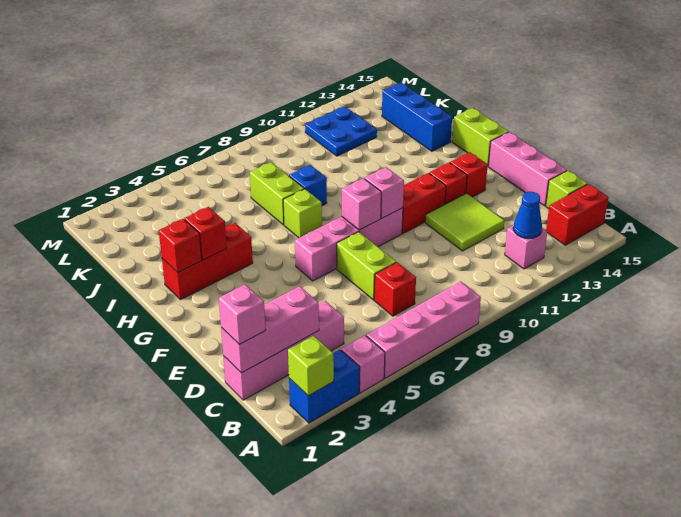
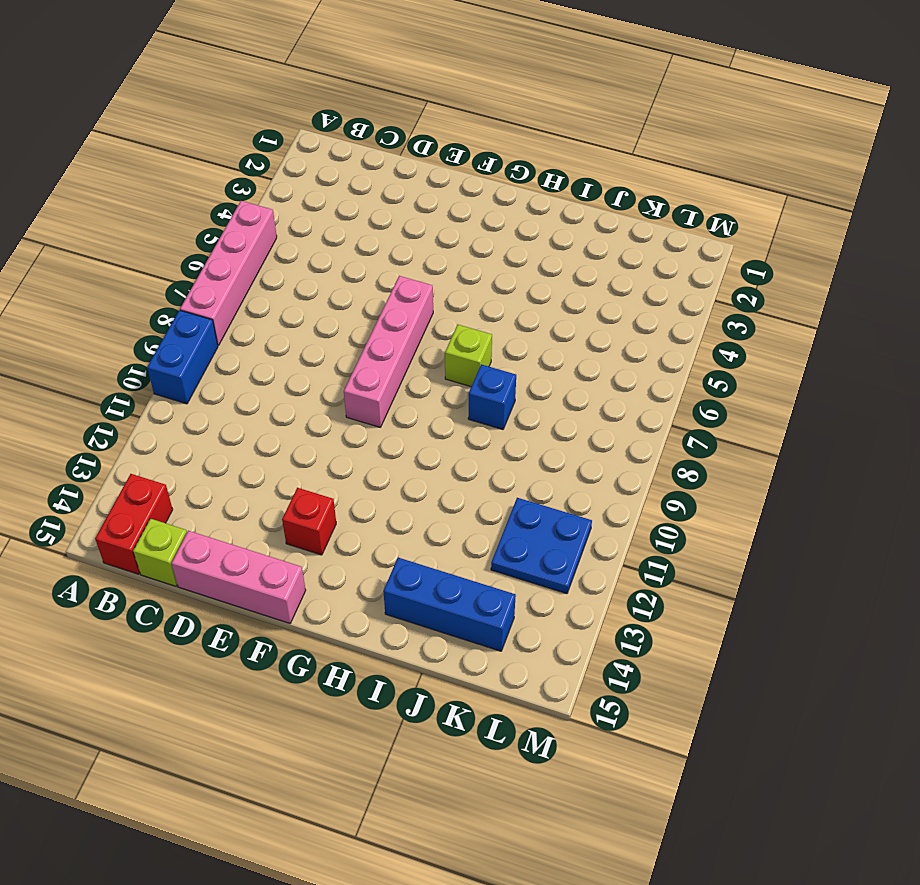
blue 1x2 brick [147,310,218,404] -> blue 1x2 brick moved to [289,350,360,423]
none -> pink 1x1 brick [341,335,385,393]
none -> pink 1x1 brick [505,225,547,269]
none -> pink 1x4 brick [223,301,344,400]
none -> red 1x1 brick [374,262,416,316]

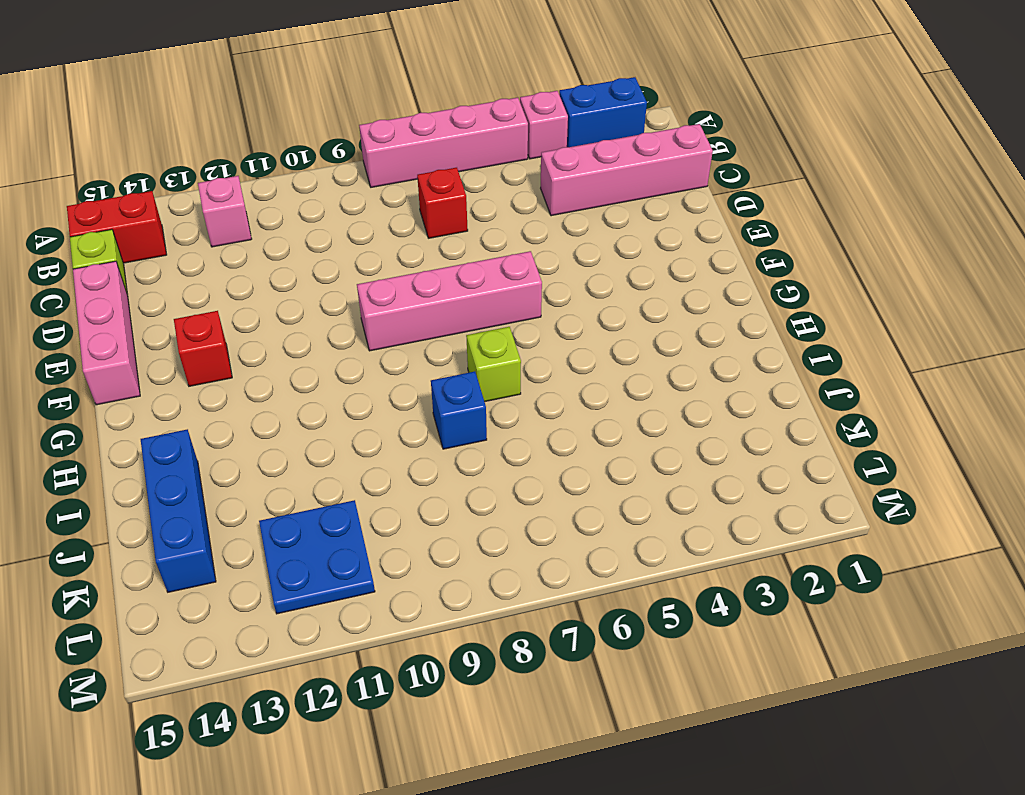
none -> lime 1x2 brick [337,232,396,300]
none -> lime 2x2 tile [425,193,504,251]
none -> red 1x2 brick [402,173,446,233]
none -> red 1x1 brick [429,162,467,204]

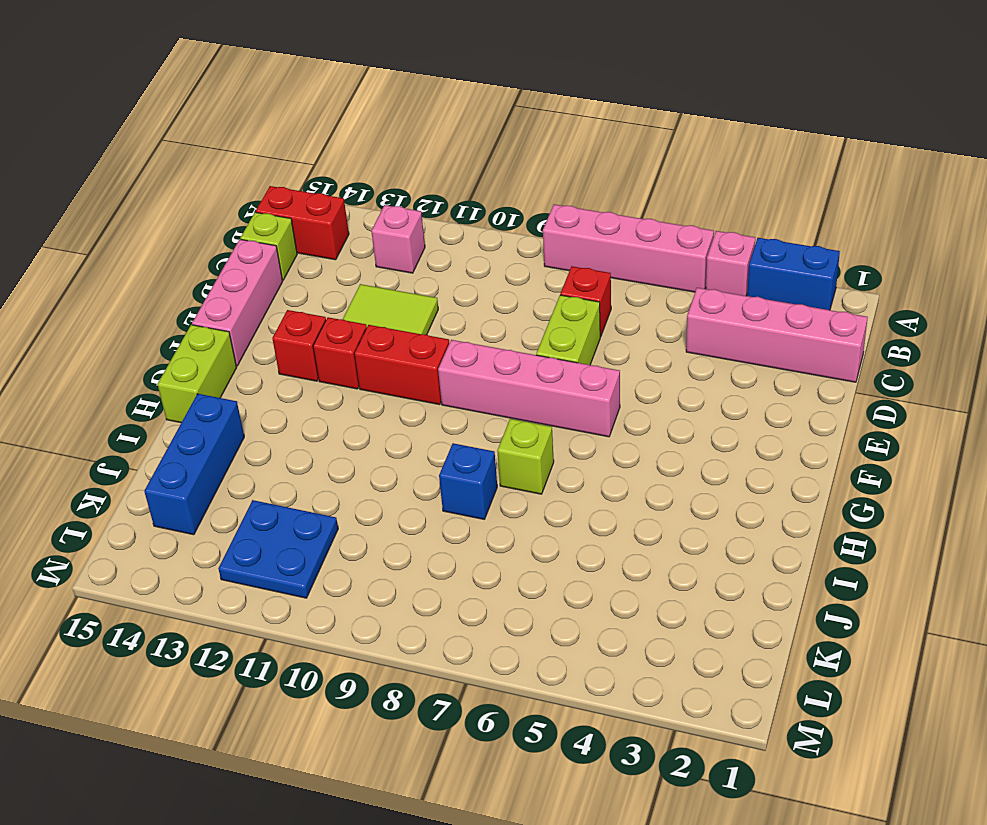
none -> red 1x3 brick [162,223,253,300]
none -> lime 1x2 brick [250,162,304,225]
none -> lime 1x1 brick [288,336,334,396]
none -> blue 1x1 cone [513,192,542,239]

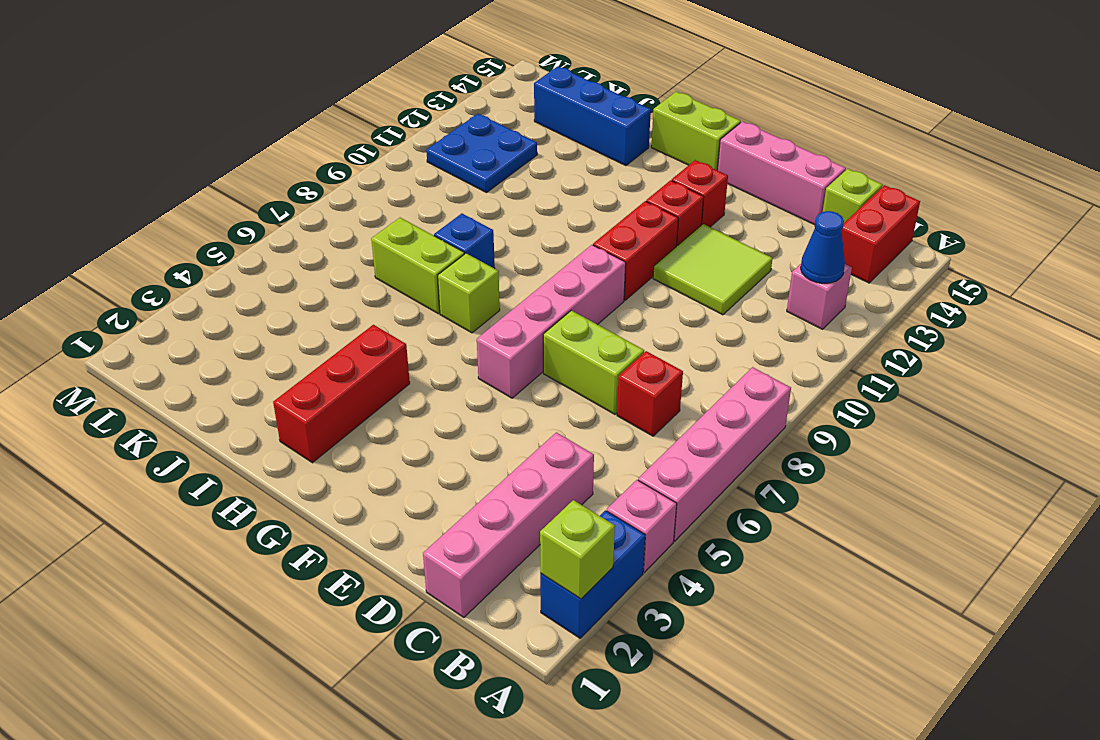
none -> pink 1x3 brick [221,286,319,373]
none -> pink 1x1 brick [342,178,381,230]
none -> pink 1x1 brick [365,167,404,218]
none -> red 1x1 brick [159,219,202,273]

